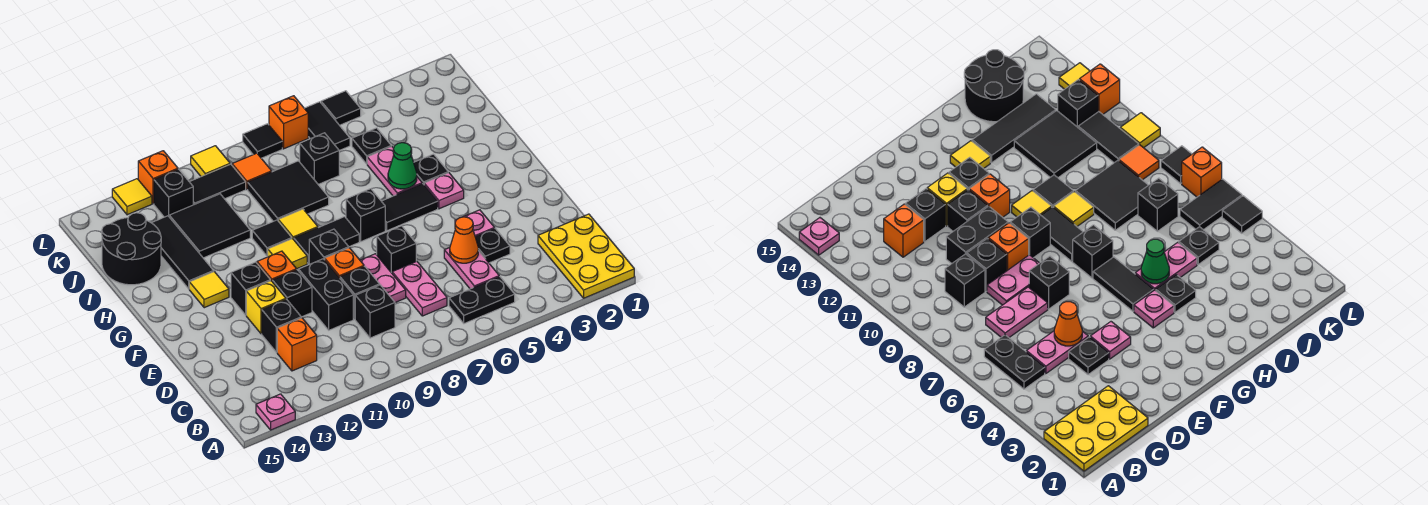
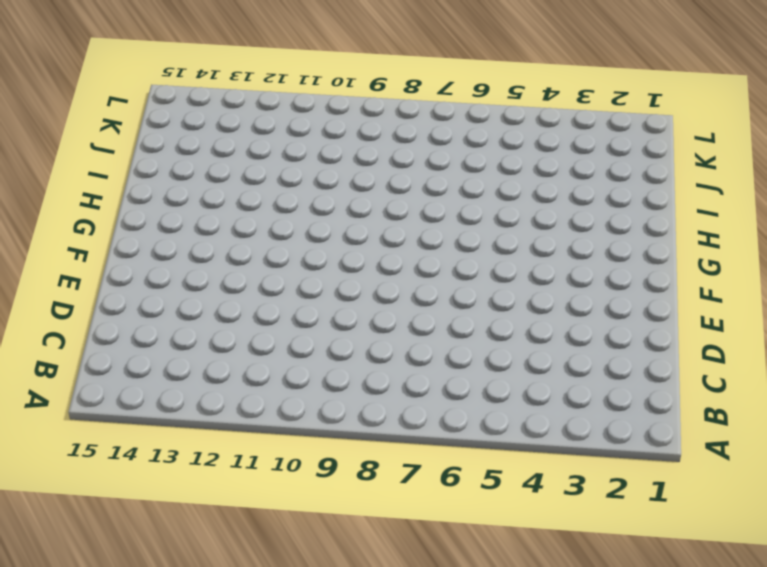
none -> yellow 2x3 plate [538,214,634,298]
none -> pink 1x1 plate [256,394,295,430]
none -> black 1x2 plate [449,277,515,324]
none -> pink 1x2 plate [444,248,499,289]

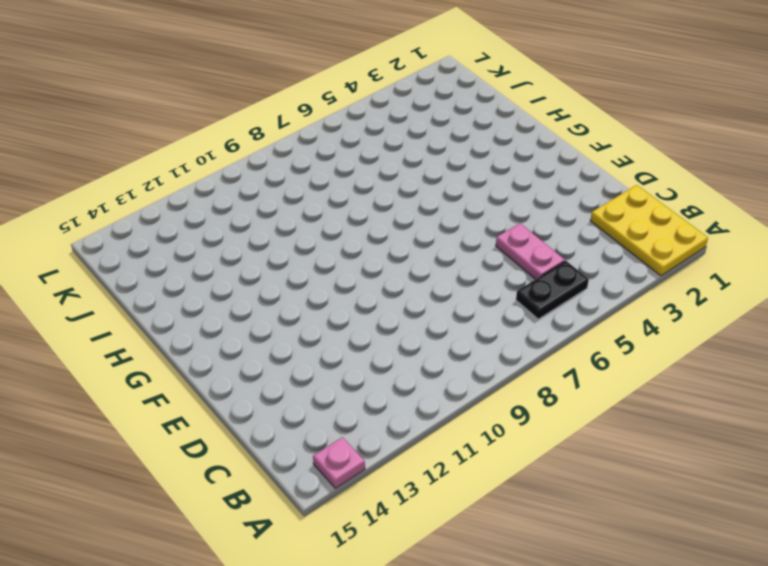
none -> pink 1x2 plate [392,261,447,316]
none -> black 1x1 brick [355,285,395,338]
none -> orange 1x1 brick [277,318,317,371]
none -> black 1x1 plate [475,229,510,263]

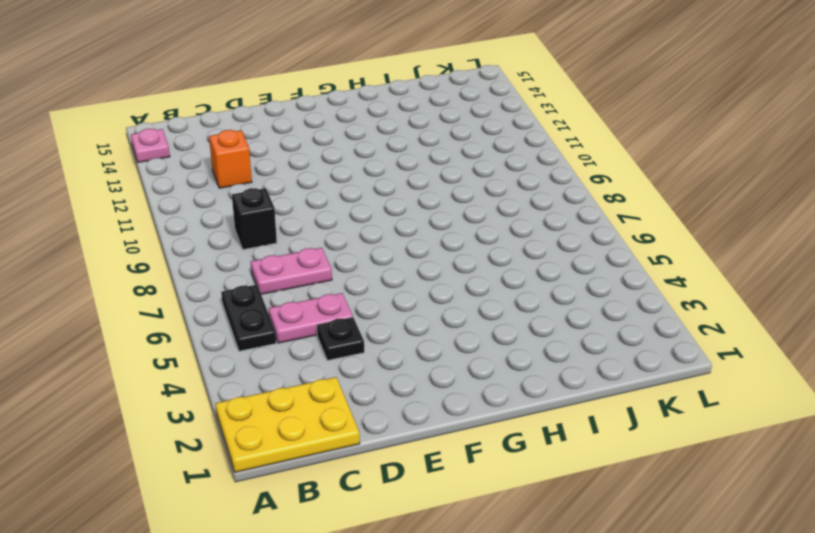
none -> pink 1x2 plate [360,254,406,302]
none -> black 1x1 brick [340,266,380,319]
none -> black 1x2 brick [299,259,353,330]
none -> black 1x1 brick [262,299,301,352]

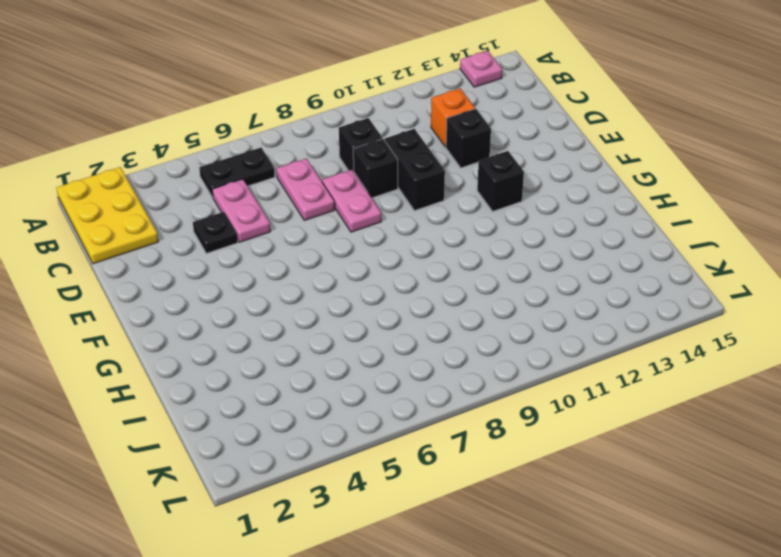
none -> pink 1x1 plate [455,210,495,237]
none -> black 1x1 brick [377,226,416,273]
none -> orange 1x1 brick [325,248,364,278]
none -> black 1x1 brick [272,270,312,317]

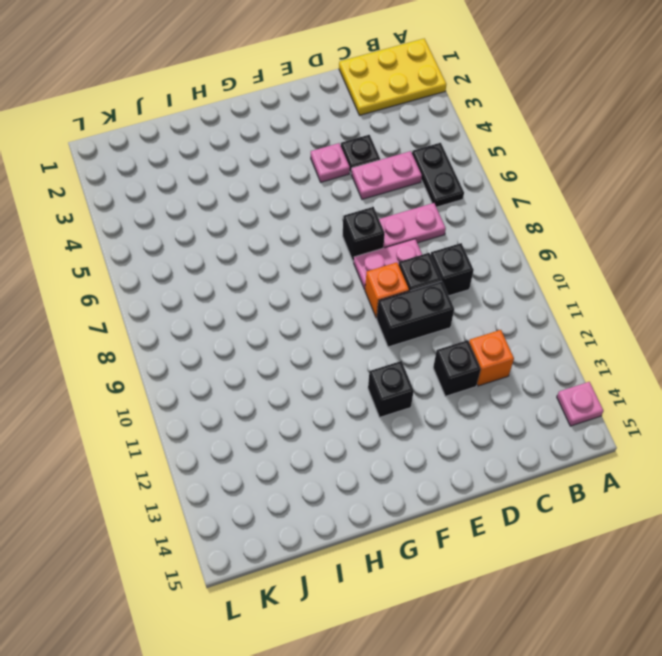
none -> black 1x1 brick [272,270,312,317]
none -> yellow 1x1 brick [246,281,286,334]
none -> black 1x1 brick [309,229,349,264]
none -> orange 1x1 brick [257,251,297,281]

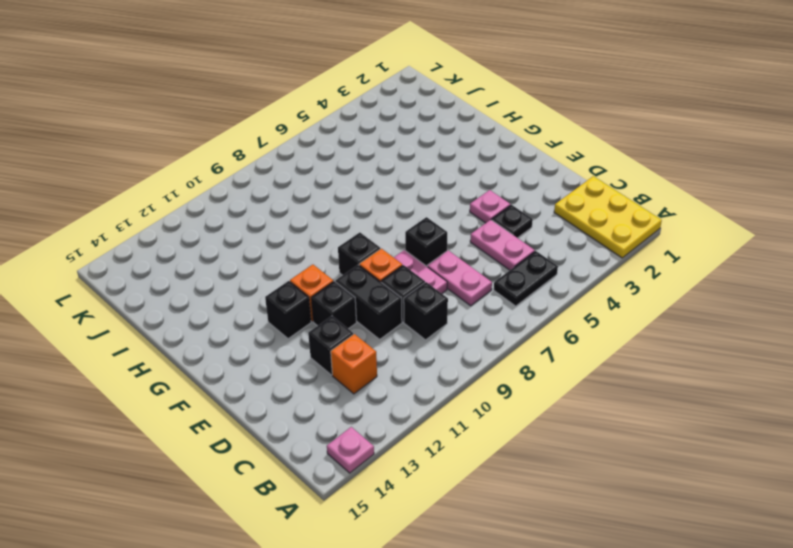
none -> yellow 1x1 brick [246,281,286,334]
none -> pink 1x1 plate [424,173,464,209]
none -> black 1x2 tile [382,184,438,231]
none -> black 1x1 brick [346,189,385,242]

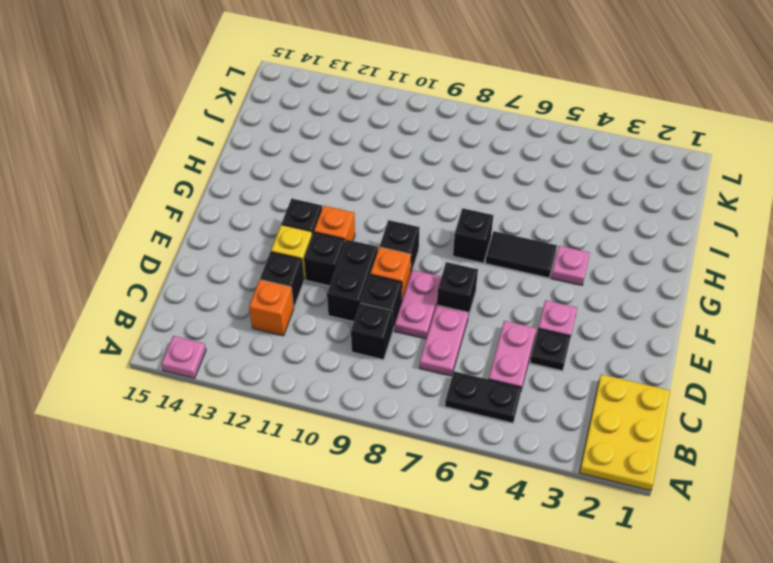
none -> black 1x2 tile [294,217,359,264]
none -> yellow 1x1 tile [268,239,307,269]
none -> yellow 1x1 tile [189,272,229,308]
none -> black 1x1 plate [414,154,448,184]

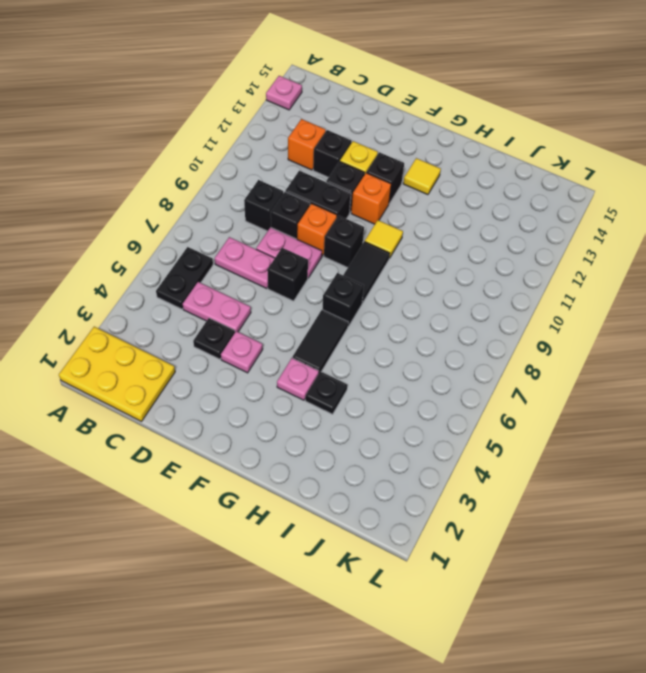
none -> pink 1x2 plate [367,147,422,196]
none -> yellow 1x1 tile [278,209,318,240]
none -> black 1x1 tile [252,220,292,256]
none -> black 1x3 tile [152,216,214,289]

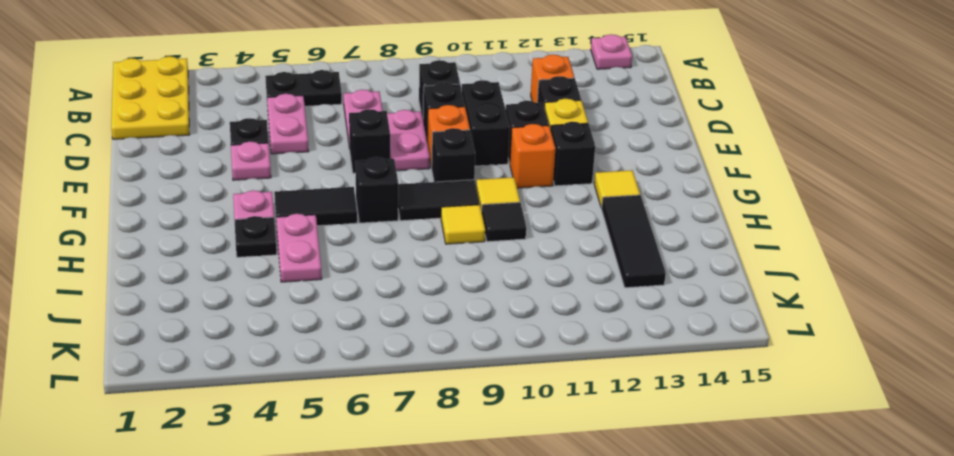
none -> black 2x2 tile [248,161,329,221]
none -> black 2x2 tile [169,194,250,258]
none -> black 2x2 round brick [102,213,161,285]
none -> black 1x1 plate [352,128,391,164]

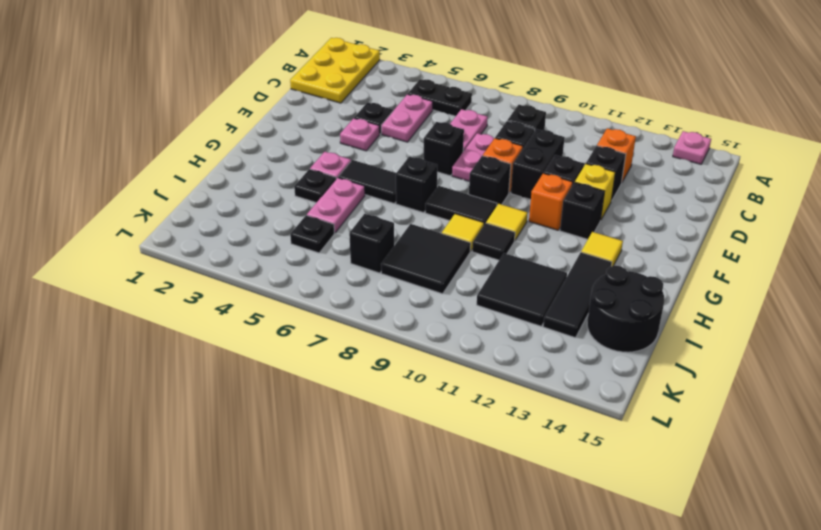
none -> black 1x2 tile [304,102,350,151]
none -> orange 1x1 tile [232,153,272,189]
none -> black 1x2 tile [190,164,246,205]
none -> black 1x1 brick [154,169,193,217]

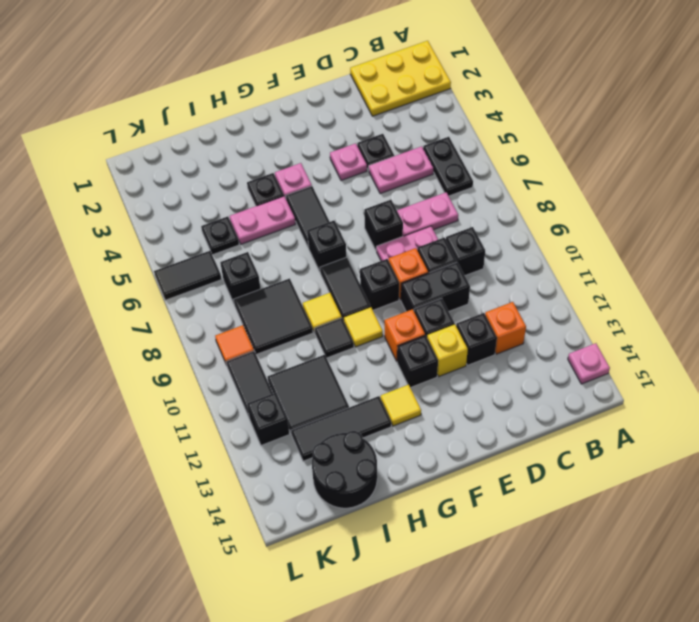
none -> black 1x1 tile [321,91,361,125]
none -> orange 1x1 brick [269,96,308,149]
none -> black 1x1 tile [243,124,282,158]
none -> yellow 1x1 tile [191,146,230,177]

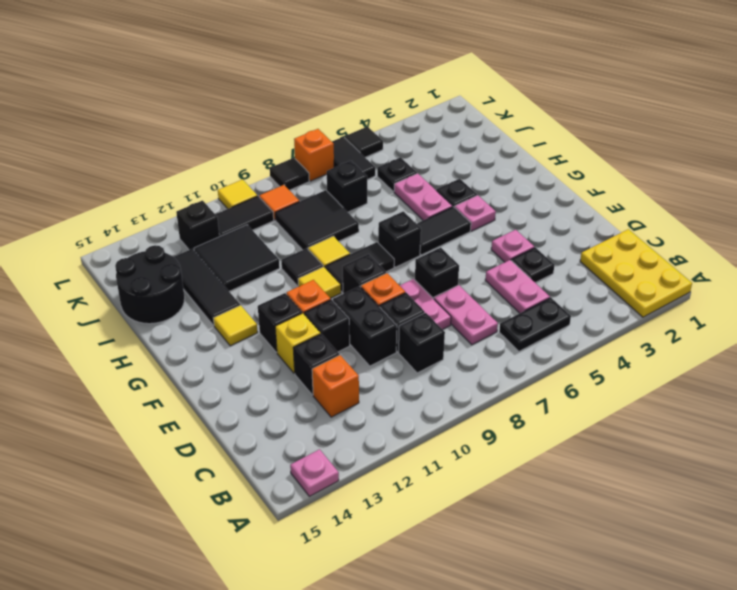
none -> orange 1x1 brick [138,151,178,204]
none -> yellow 1x1 tile [112,179,152,215]
none -> orange 1x1 cone [450,217,478,263]
none -> green 1x1 cone [388,143,417,189]

